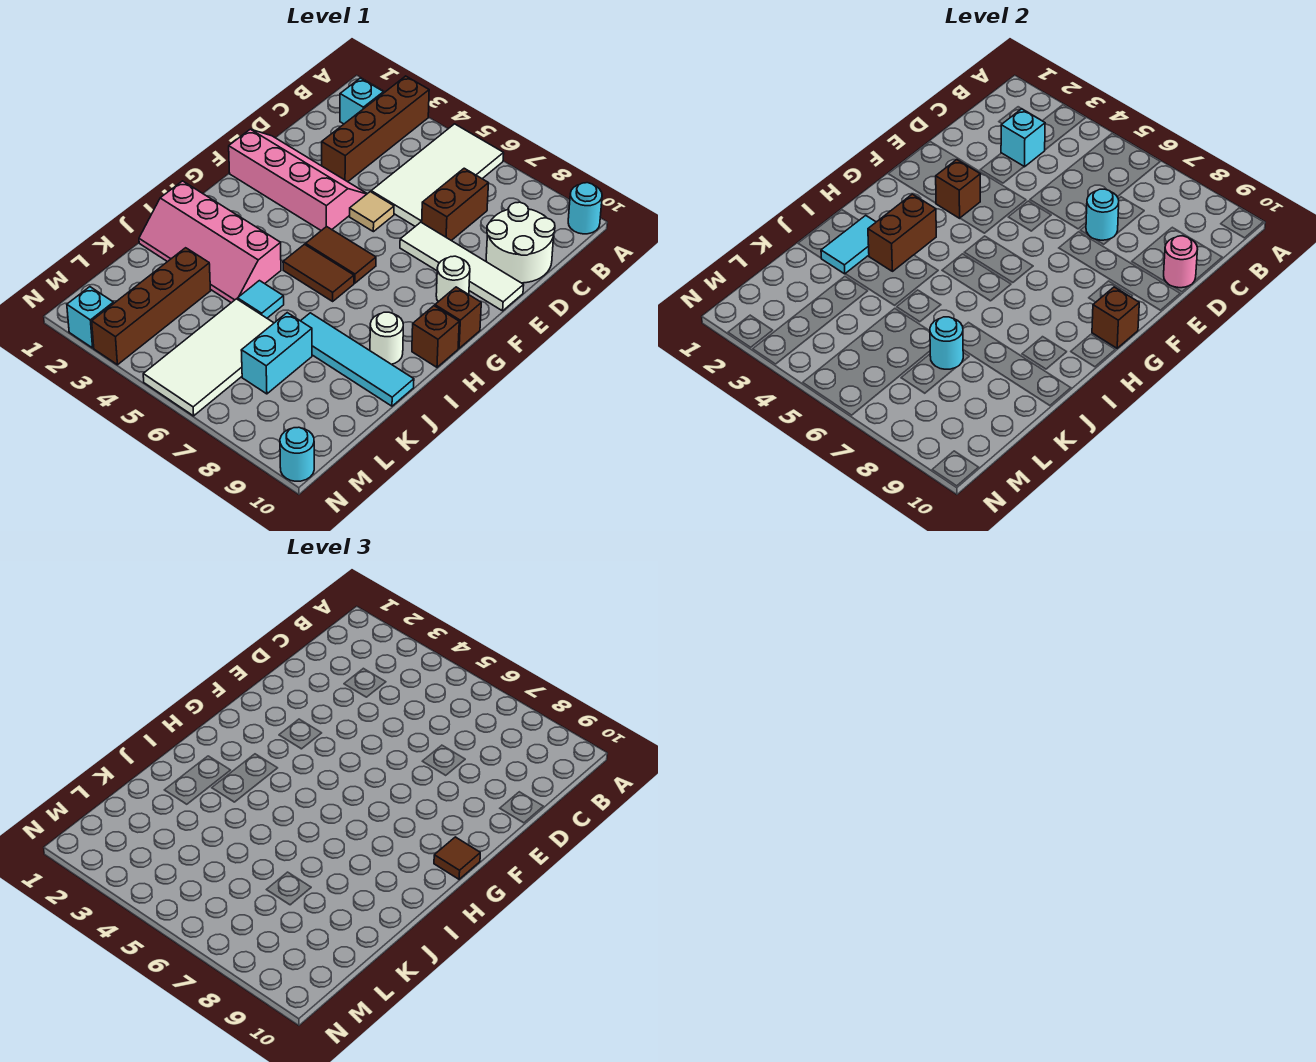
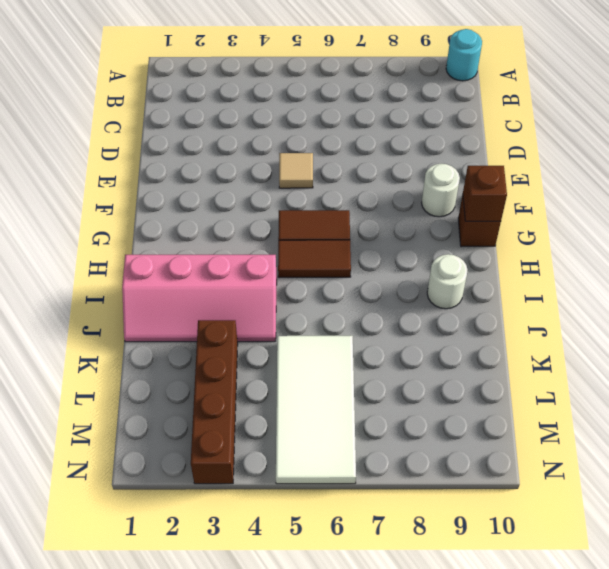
none -> brown 1x4 brick [322,76,429,182]
none -> white 2x4 tile [371,124,504,226]
none -> cyan 1x1 brick [340,78,384,124]
none -> brown 1x2 brick [422,168,489,241]

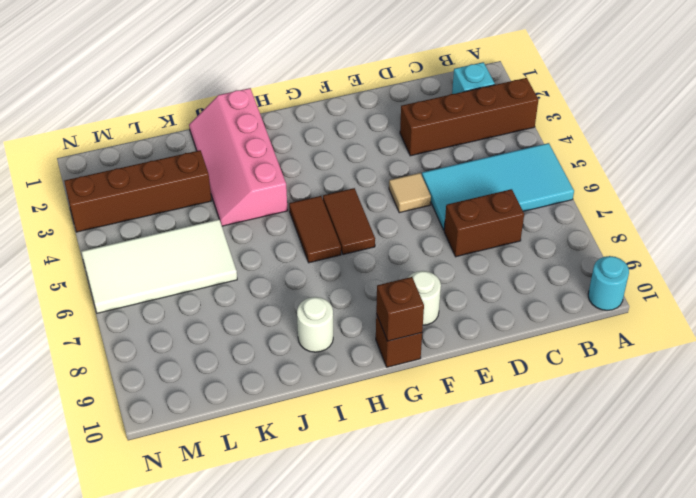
cyan 2x4 tile [422,143,574,230] -> white 2x4 tile [371,124,504,226]
none -> white 2x2 round brick [486,202,555,283]
none -> pink 2x4 slope [229,129,367,231]
none -> white 1x4 tile [400,222,524,311]
none -> brown 1x1 brick [412,306,459,367]

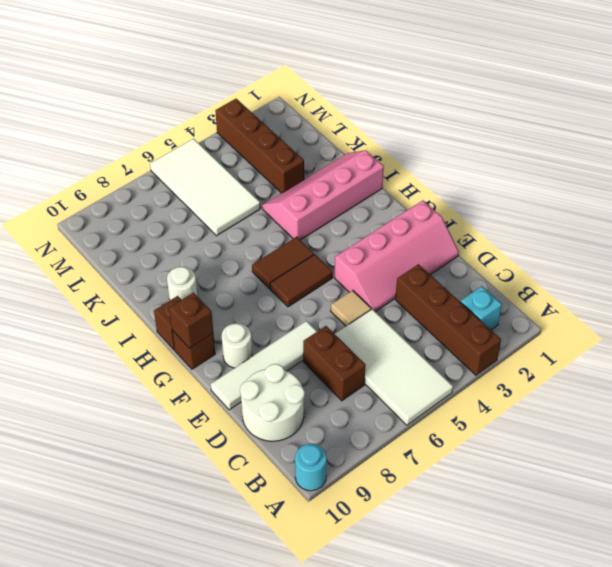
none -> cyan 1x1 tile [238,281,284,318]
none -> cyan 1x4 tile [301,313,414,406]
none -> cyan 1x2 brick [241,313,312,394]
none -> cyan 1x1 brick [67,287,114,348]

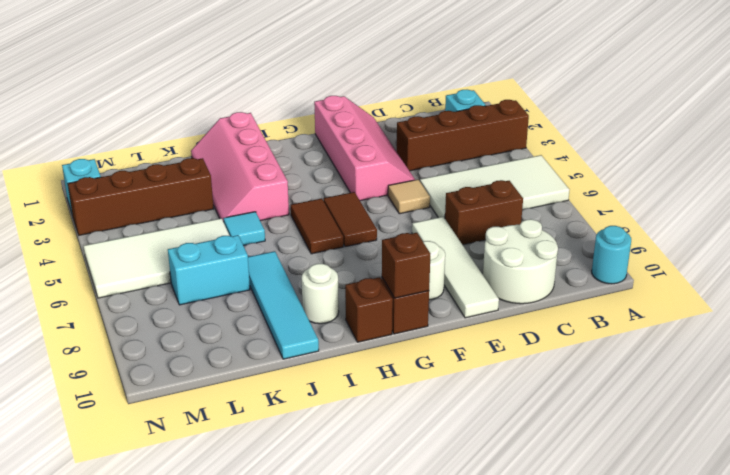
none -> cyan 1x1 round brick [280,427,314,481]
none -> cyan 1x1 brick [1001,109,1045,167]
none -> cyan 1x1 round brick [1086,189,1119,240]
none -> pink 1x1 round brick [1164,236,1198,288]

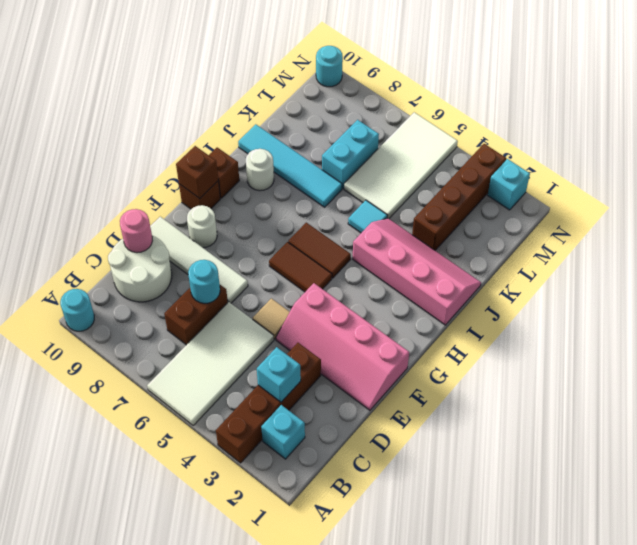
none -> brown 1x1 brick [936,160,980,218]
none -> brown 1x2 brick [868,194,936,271]
none -> cyan 1x2 tile [821,215,876,274]
none -> cyan 1x1 round brick [930,317,963,369]

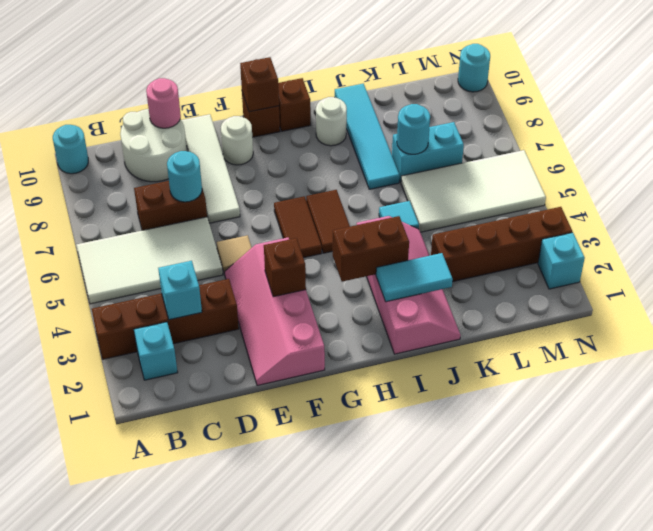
none -> brown 1x1 tile [434,837,480,879]

